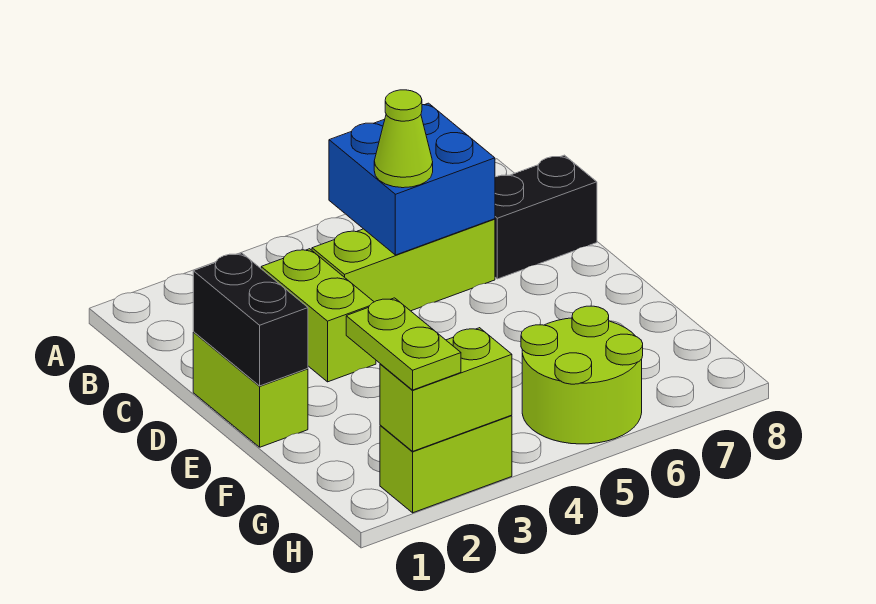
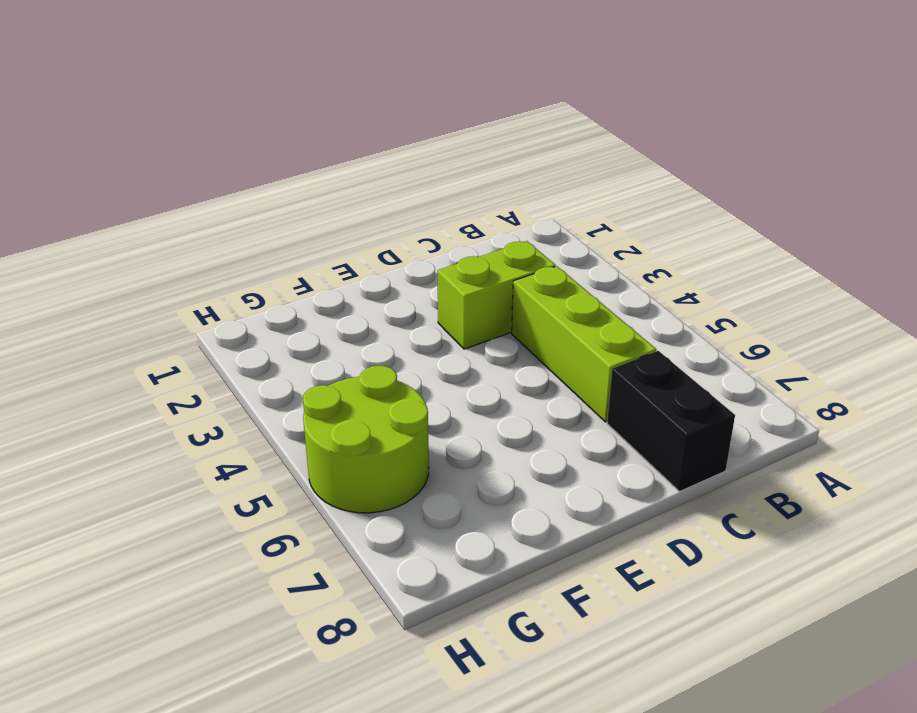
none -> lime 1x2 brick [193,332,308,447]
none -> lime 1x2 brick [380,415,512,513]

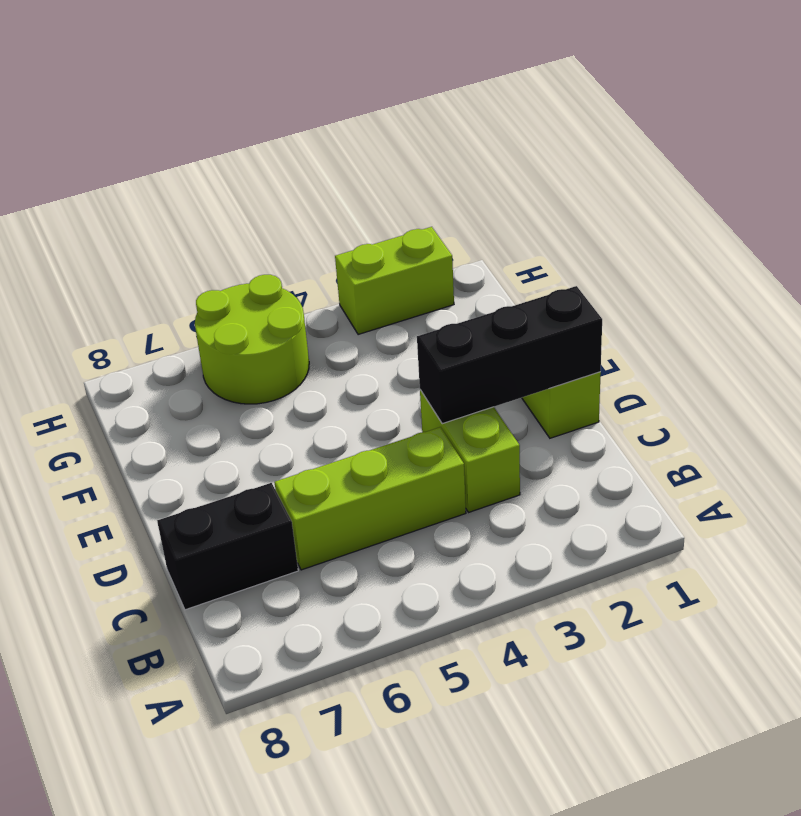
black 1x3 brick [417,286,602,424] -> black 1x2 brick [193,253,308,386]
none -> blue 2x2 brick [329,103,495,255]
none -> lime 1x2 brick [380,328,512,451]

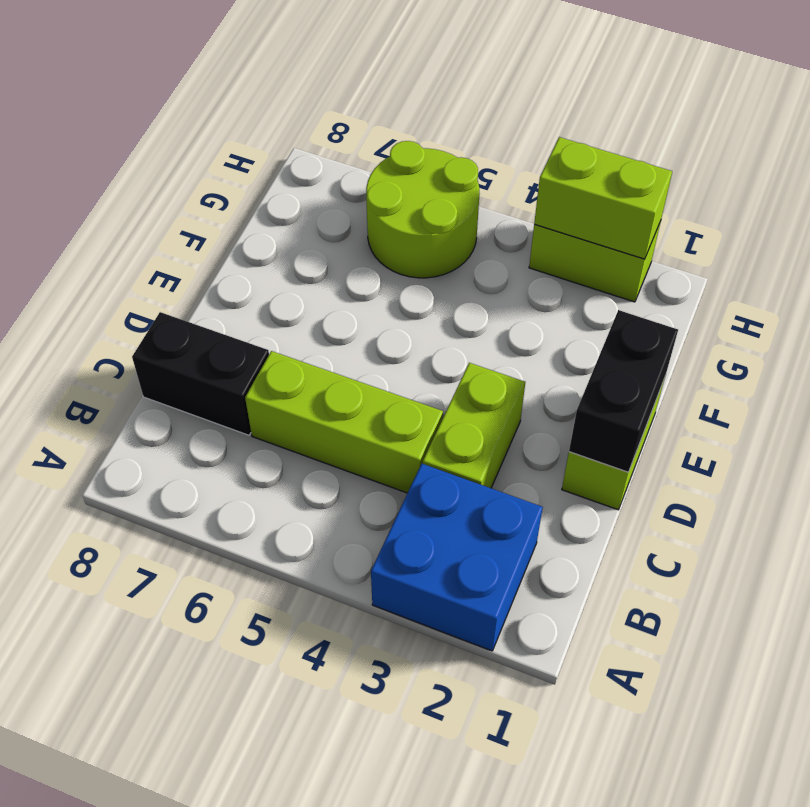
blue 2x2 brick [371,464,543,651] -> blue 2x2 brick moved to [329,103,495,255]
none -> lime 1x1 cone [374,90,433,188]
none -> lime 1x2 plate [346,298,461,390]

